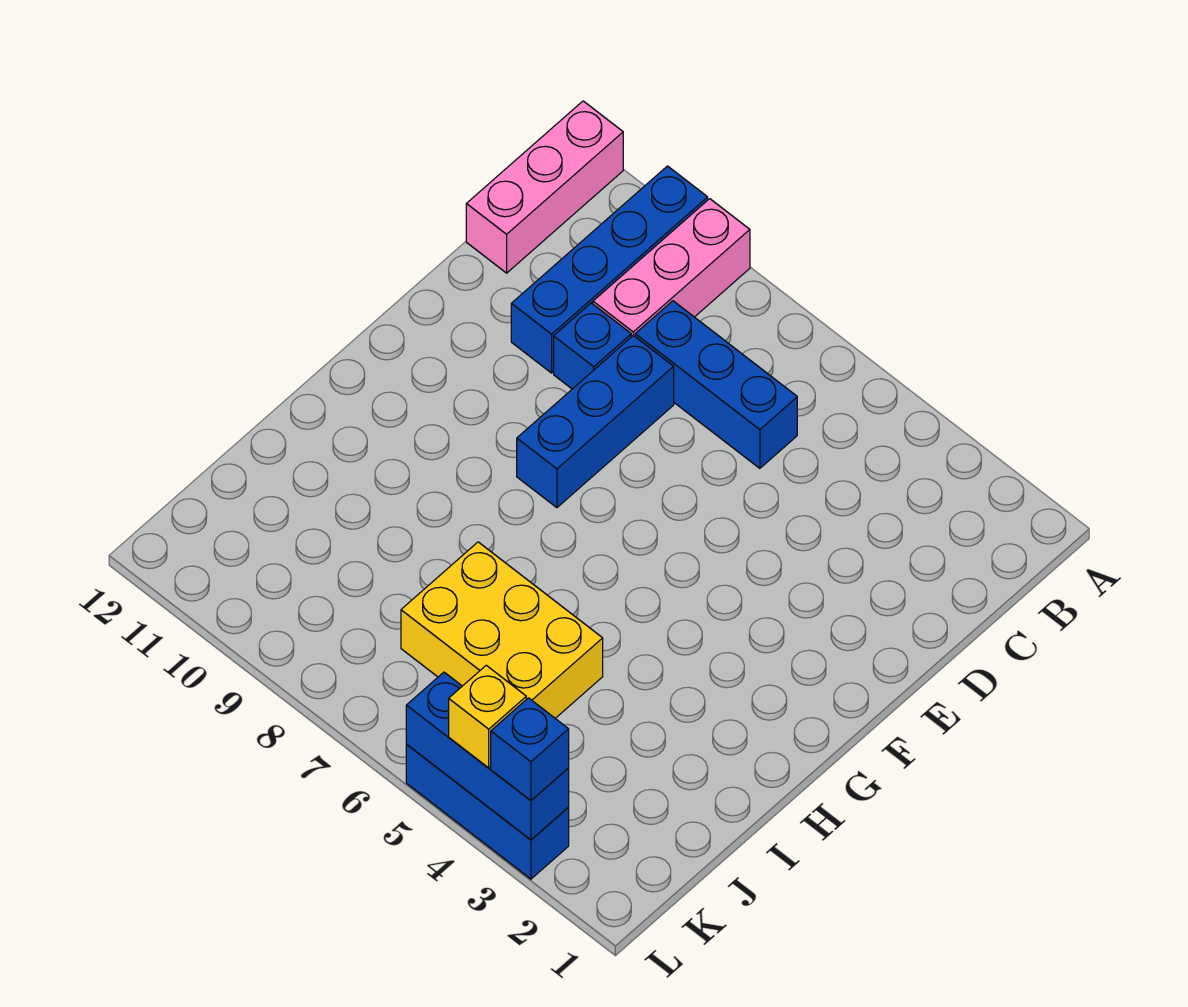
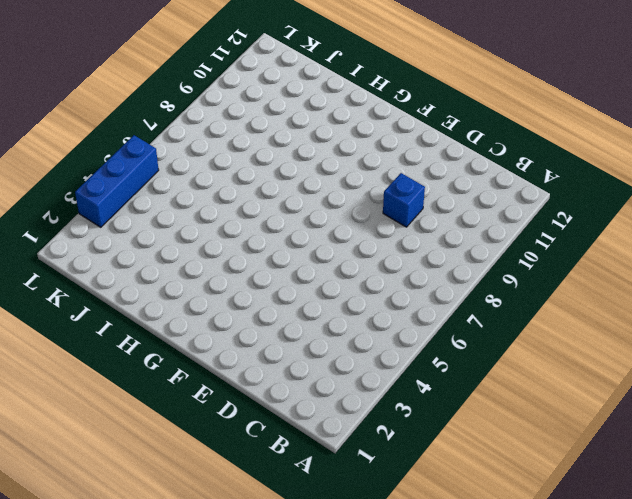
none -> pink 1x3 brick [593,199,750,337]
none -> blue 1x4 brick [511,166,708,373]

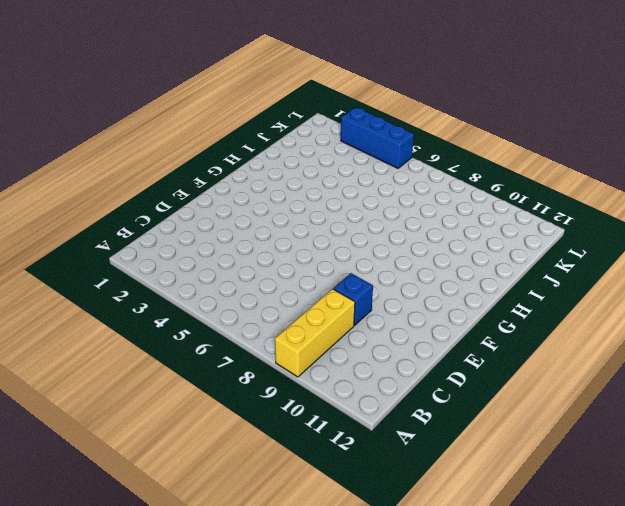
yellow 1x3 brick [275,289,355,377] -> pink 1x3 brick [593,199,750,337]
none -> blue 1x4 brick [511,166,708,373]
none -> pink 1x3 brick [466,101,623,273]

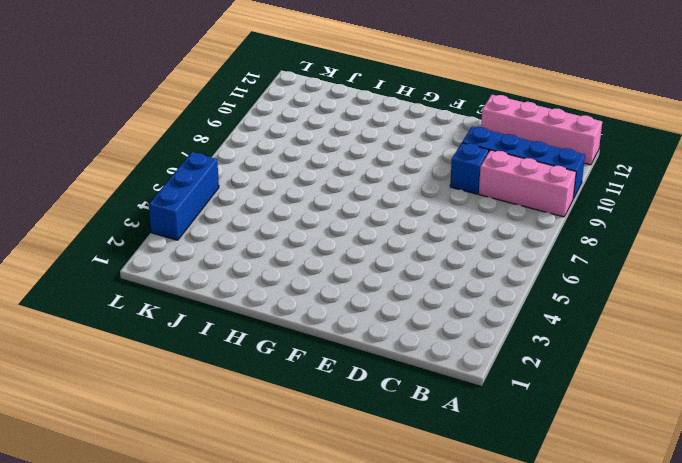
pink 1x4 brick [481,95,602,165] -> pink 1x3 brick [466,101,623,273]
none -> blue 1x3 brick [635,301,797,468]
none -> blue 1x3 brick [517,335,674,508]

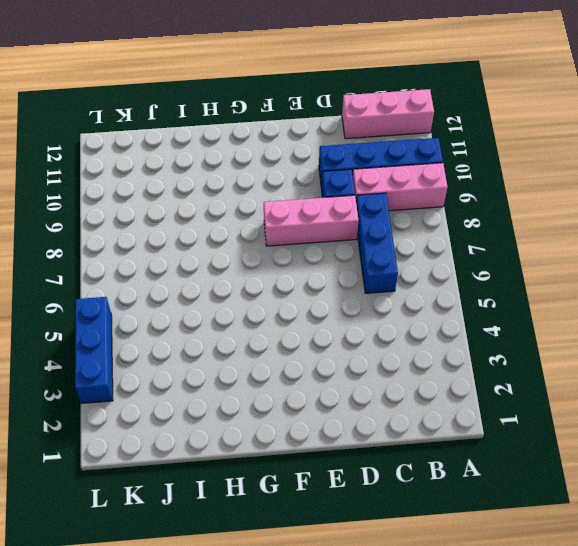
pink 1x3 brick [264,195,359,246] -> blue 1x3 brick [517,335,674,508]
none -> yellow 2x3 brick [401,542,603,718]
none -> blue 1x3 brick [406,672,569,840]

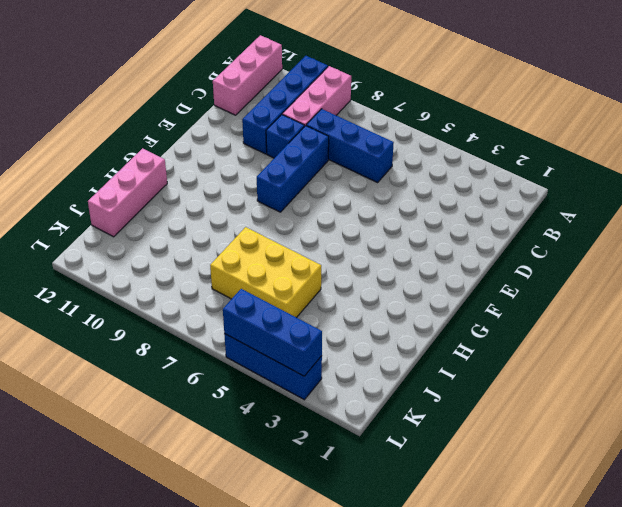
pink 1x3 brick [88,148,167,237] -> none
none -> blue 1x1 brick [491,698,569,800]
none -> yellow 1x1 brick [449,665,526,768]

